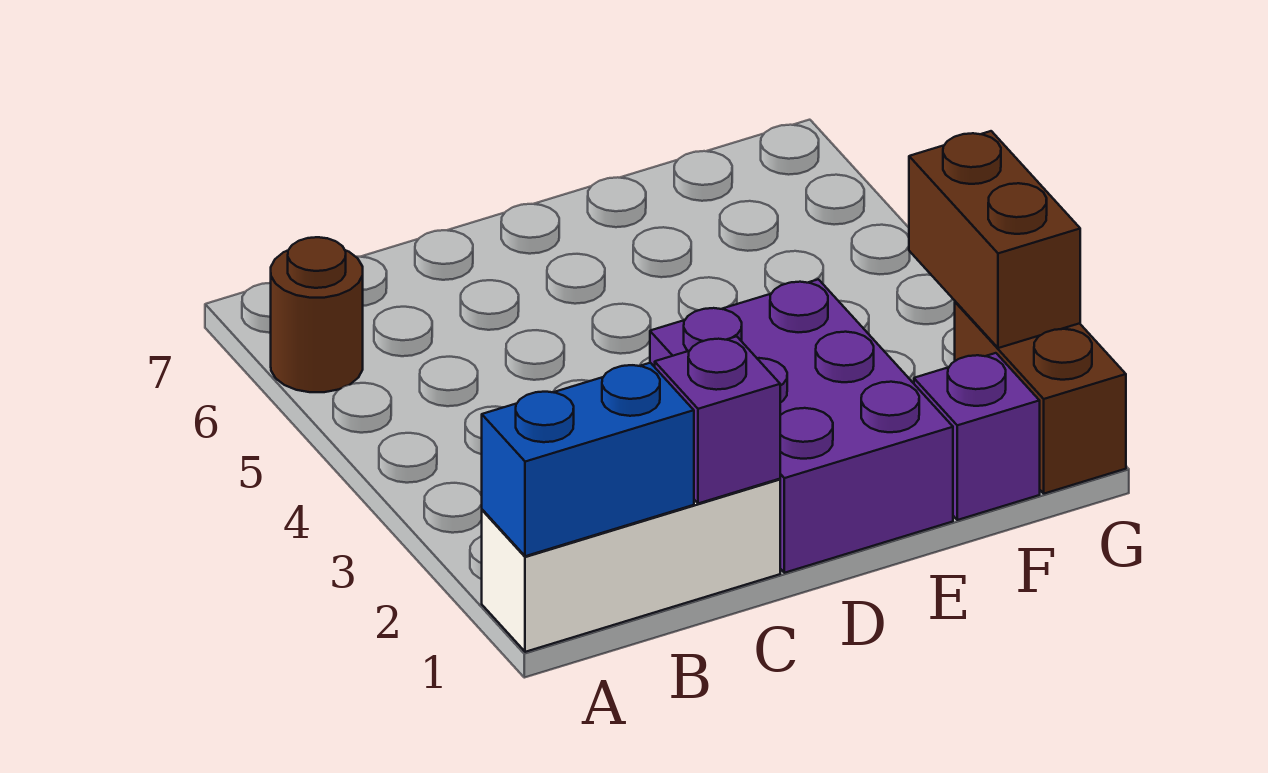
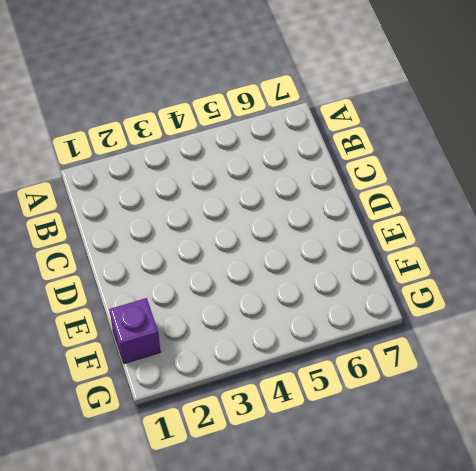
none -> white 1x3 brick [482,479,780,652]
none -> brown 1x1 round brick [271,237,363,392]

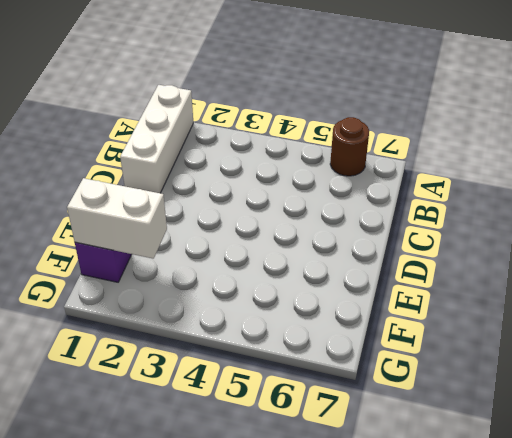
white 1x2 brick [67,178,167,259] -> none
none -> purple 2x3 brick [650,279,953,573]
none -> brown 1x2 brick [955,302,1126,494]

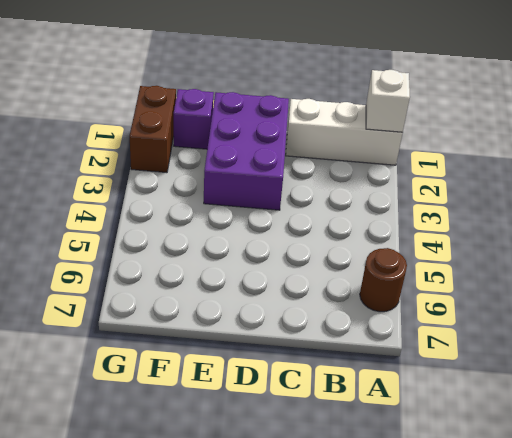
white 1x1 brick [366,70,410,132] -> blue 1x2 brick [482,363,694,556]
none -> purple 1x1 brick [655,336,780,503]
none -> brown 1x2 brick [909,131,1080,348]

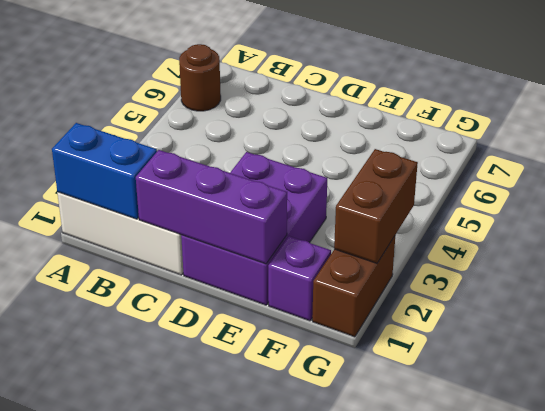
purple 1x3 brick [136,150,287,264] -> purple 1x1 brick [655,336,780,503]

